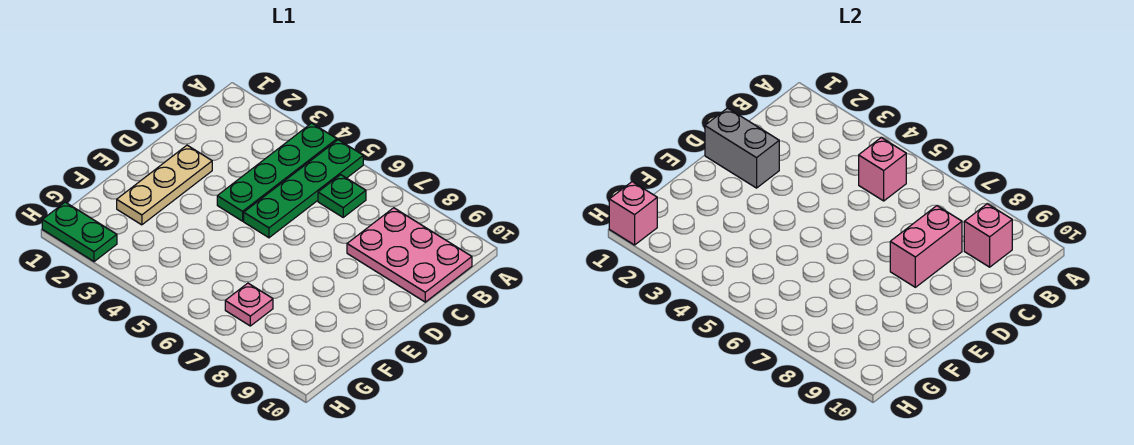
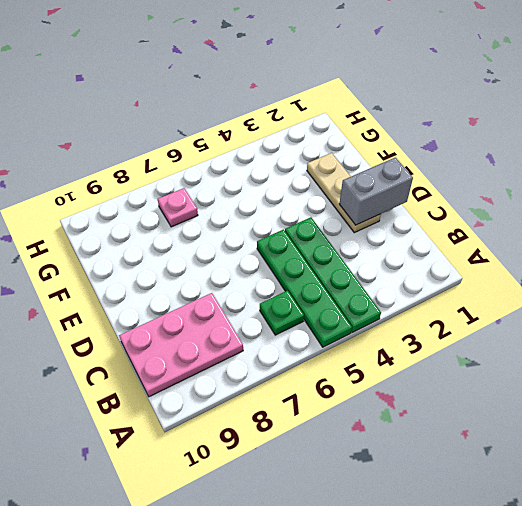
none -> green 1x2 plate [42,202,117,262]
none -> pink 1x1 brick [859,137,906,201]
none -> pink 1x1 brick [964,204,1012,267]

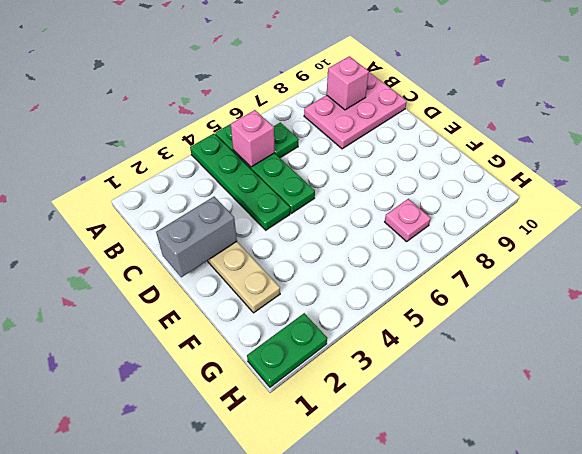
none -> pink 1x2 brick [890,206,962,287]
none -> pink 1x1 brick [609,182,657,245]

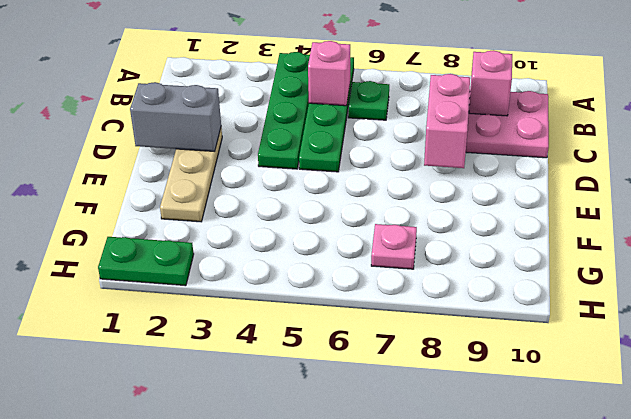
none -> pink 1x1 brick [609,182,657,245]

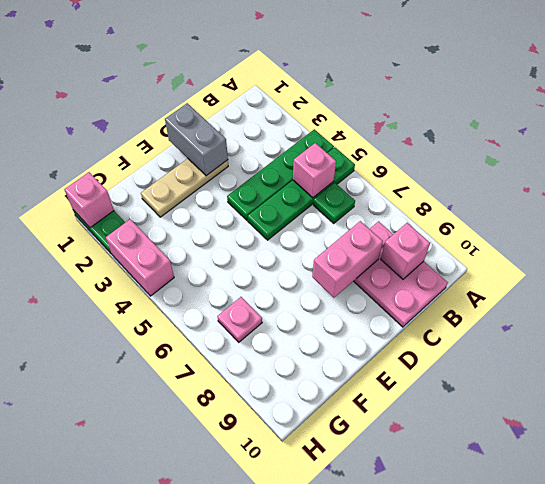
pink 1x2 brick [106,219,174,296] -> none

